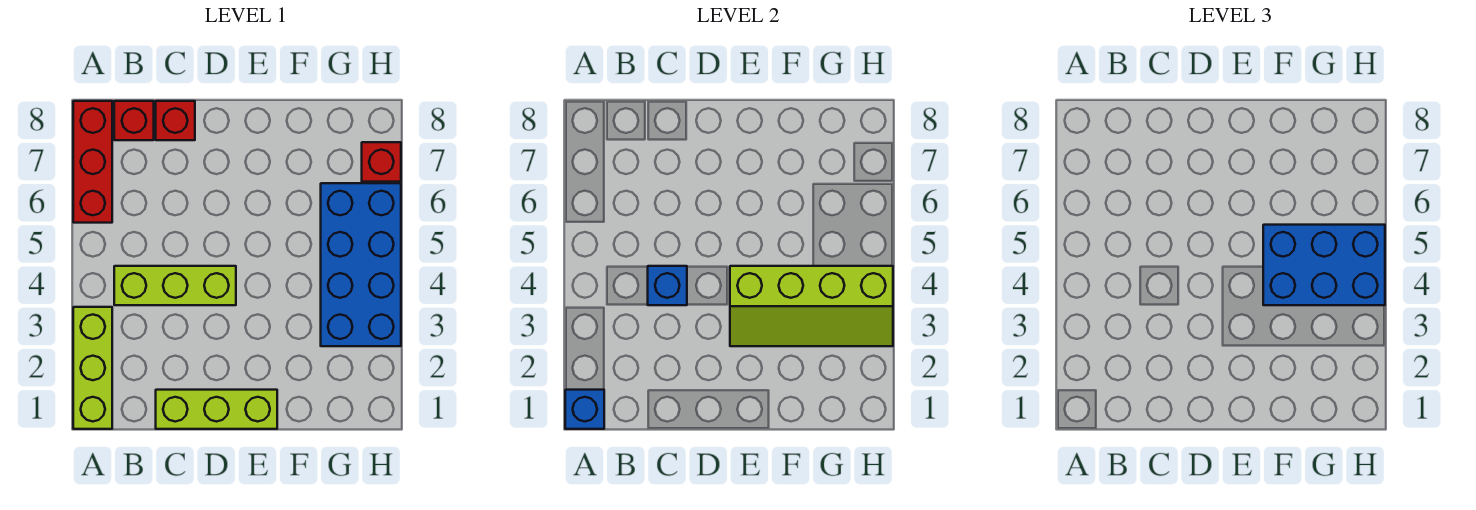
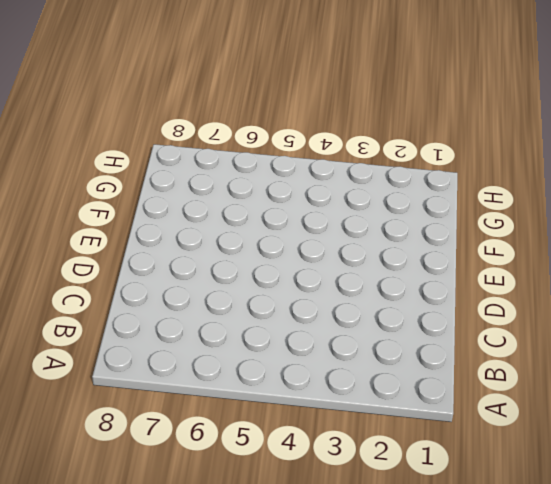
none -> lime 1x3 brick [73,307,112,429]
none -> red 1x3 brick [73,101,112,223]
none -> lime 1x3 brick [114,266,236,305]

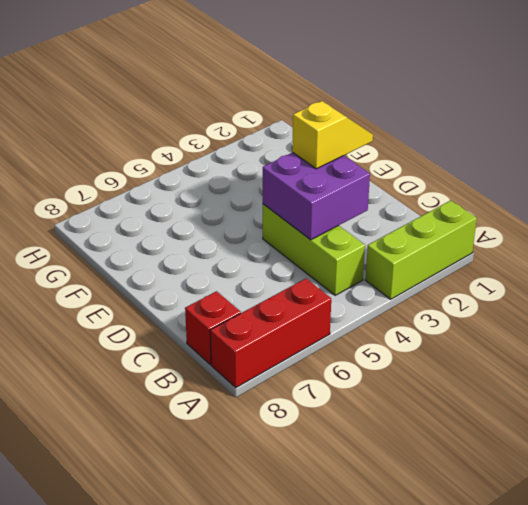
purple 2x2 brick [263,152,370,240] -> blue 1x1 brick [648,266,687,305]
yellow 1x2 slope [292,101,373,169] -> none
none -> lime 1x3 brick [156,390,277,429]
none -> red 1x1 brick [156,101,195,140]
none -> blue 2x4 brick [321,183,401,346]

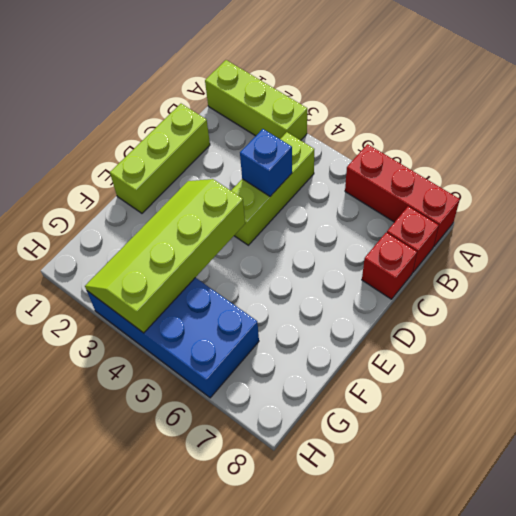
none -> red 1x1 brick [362,142,401,182]
none -> blue 1x1 brick [565,390,604,429]
none -> blue 2x3 brick [1263,225,1385,305]

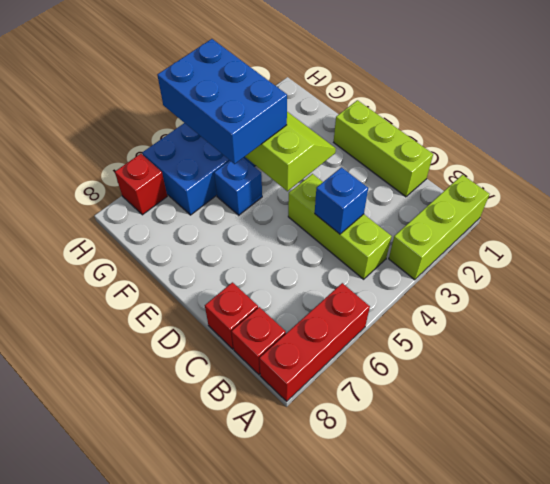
blue 1x1 brick [214,158,262,215] -> blue 1x1 brick moved to [565,390,604,429]

